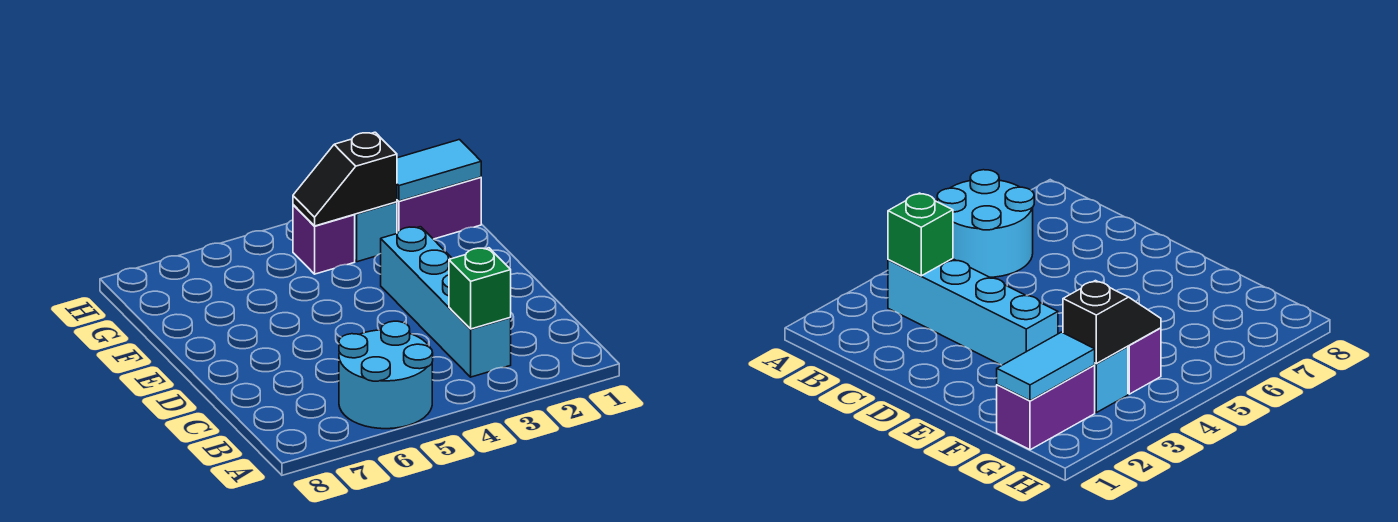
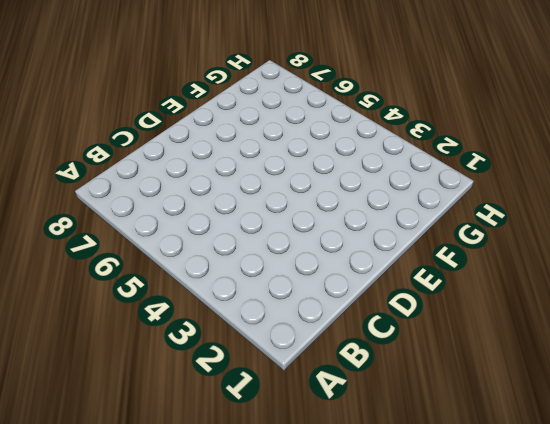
none -> cyan 2x2 round brick [339,321,433,429]
none -> cyan 1x4 brick [381,227,511,377]

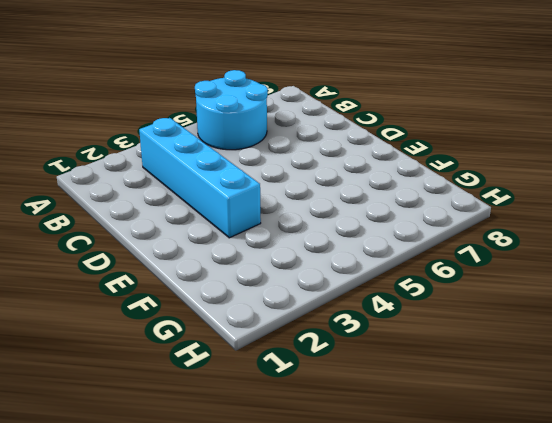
none -> purple 1x2 brick [397,177,481,239]
none -> cyan 1x1 brick [354,202,397,262]

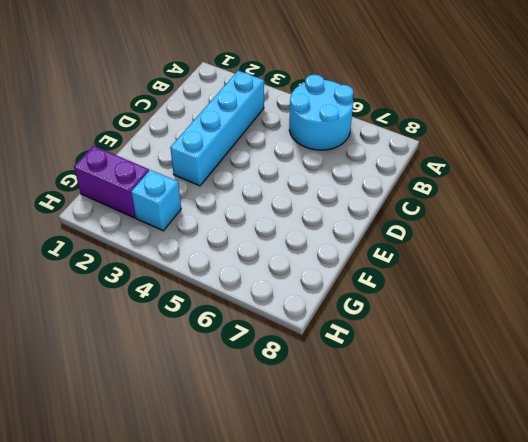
none -> purple 1x1 brick [293,205,355,274]
none -> green 1x1 brick [449,248,511,329]

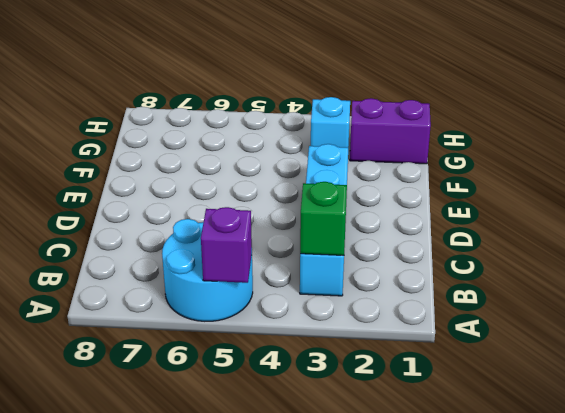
purple 1x1 brick [201,207,252,283] -> purple 1x1 brick moved to [293,205,355,274]
none -> cyan 1x2 tile [397,140,481,201]
none -> black 1x2 slope [293,132,397,226]

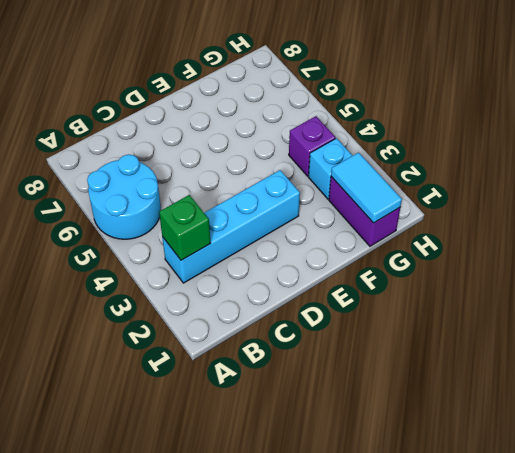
none -> black 1x2 slope [293,132,397,226]

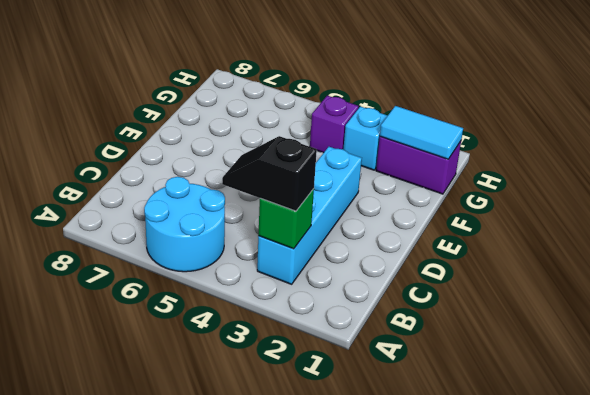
black 1x2 slope [222,136,317,211] -> black 1x2 slope moved to [293,132,397,226]

